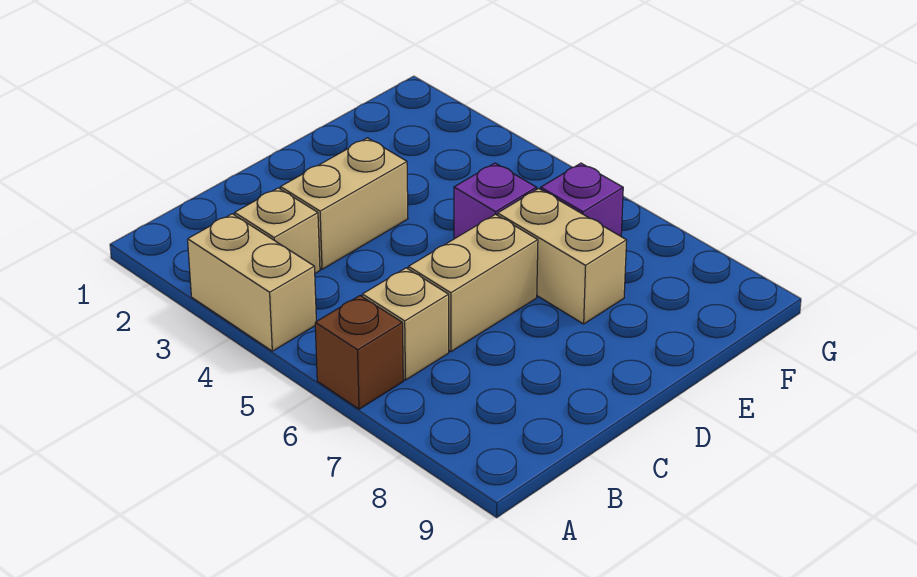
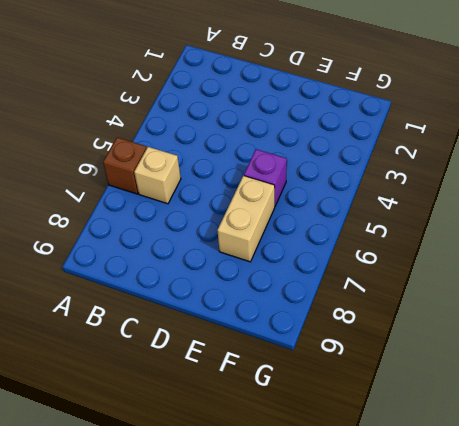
none -> tan 1x2 brick [188,214,316,351]
none -> tan 1x1 brick [235,188,320,273]

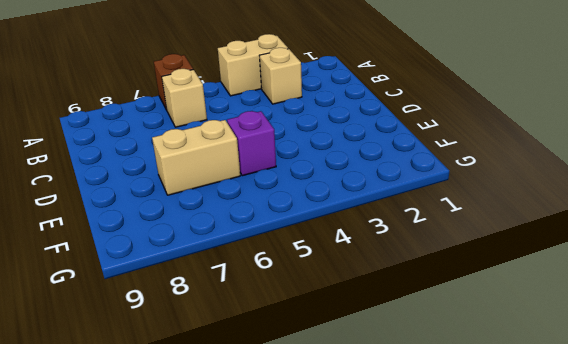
none -> tan 1x2 brick [281,138,408,269]
none -> tan 1x2 brick [408,214,538,352]

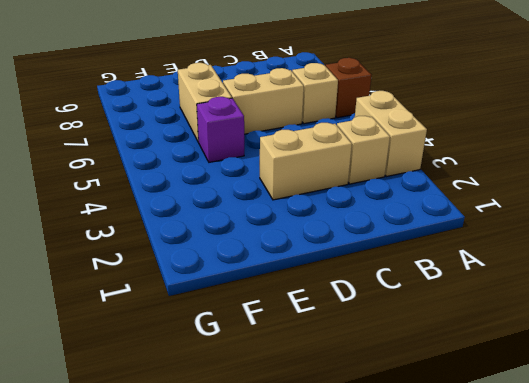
none -> purple 1x1 brick [541,163,623,236]

